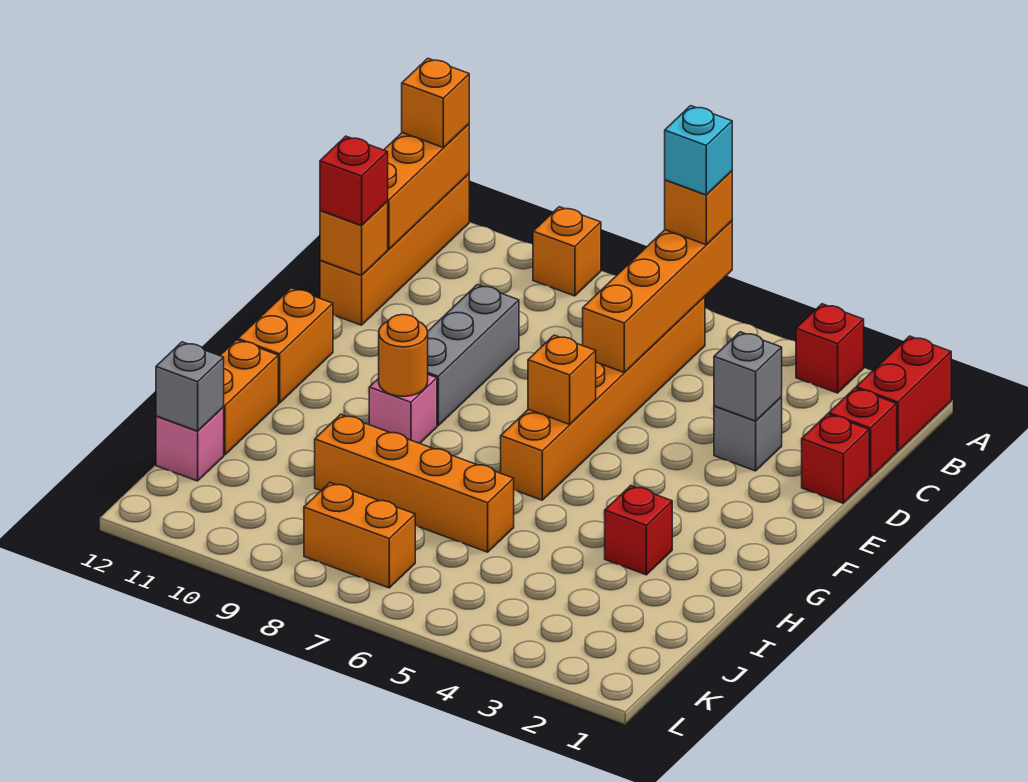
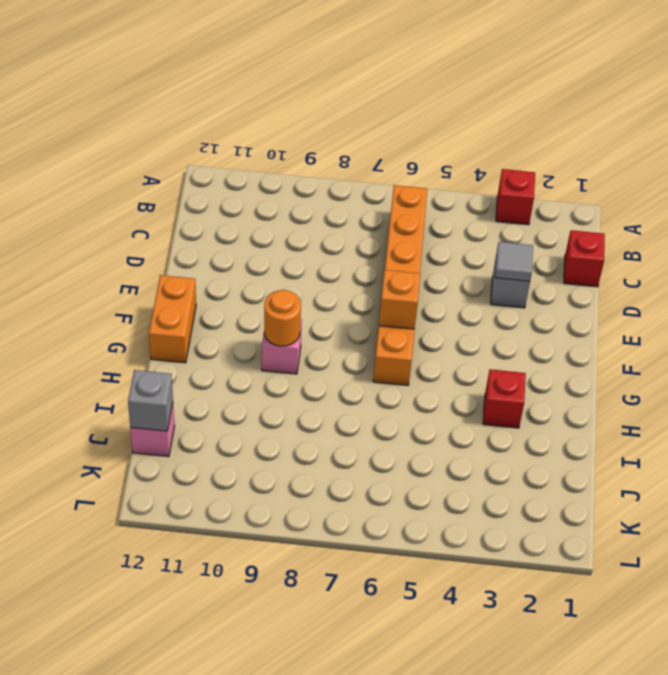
grey 1x1 tile [495,242,533,281] -> grey 1x1 brick [714,332,782,421]
none -> red 1x2 brick [856,336,951,451]
none -> orange 1x1 brick [533,207,601,296]
none -> orange 1x4 brick [320,174,469,325]

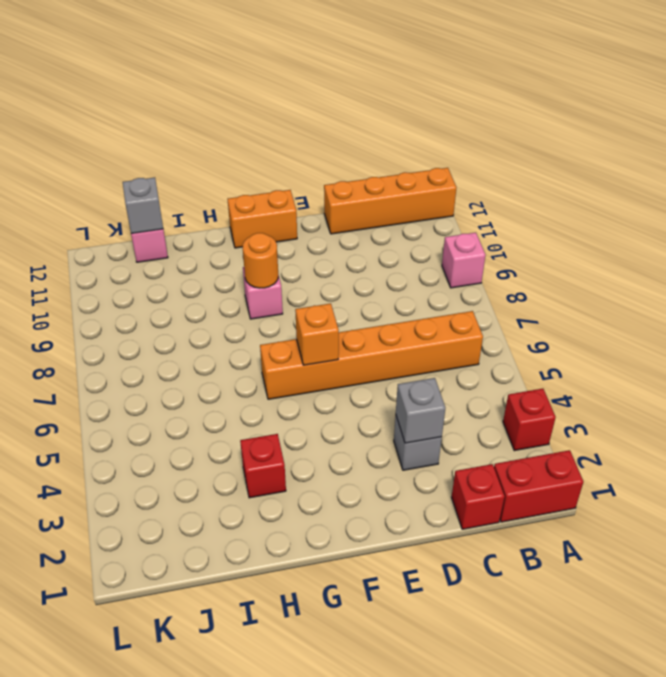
pink 1x1 brick [442,233,485,288] -> orange 1x1 brick [533,207,601,296]
none -> red 1x1 brick [802,414,869,503]
none -> grey 1x3 brick [428,285,519,426]
none -> orange 1x2 brick [220,340,278,455]

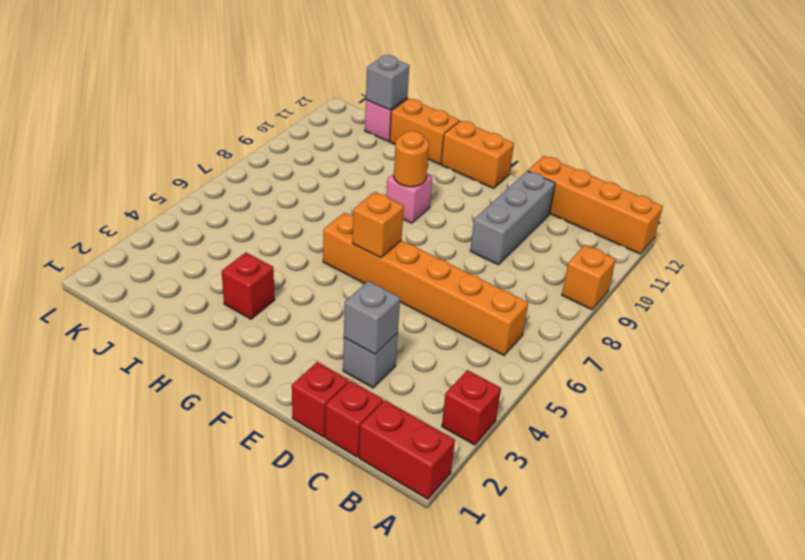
grey 1x3 brick [470,171,555,265] -> grey 1x3 brick turned to [428,285,519,426]
none -> orange 1x4 brick [315,414,514,552]
none -> orange 1x2 brick [304,483,415,588]
none -> orange 1x4 brick [583,221,732,372]

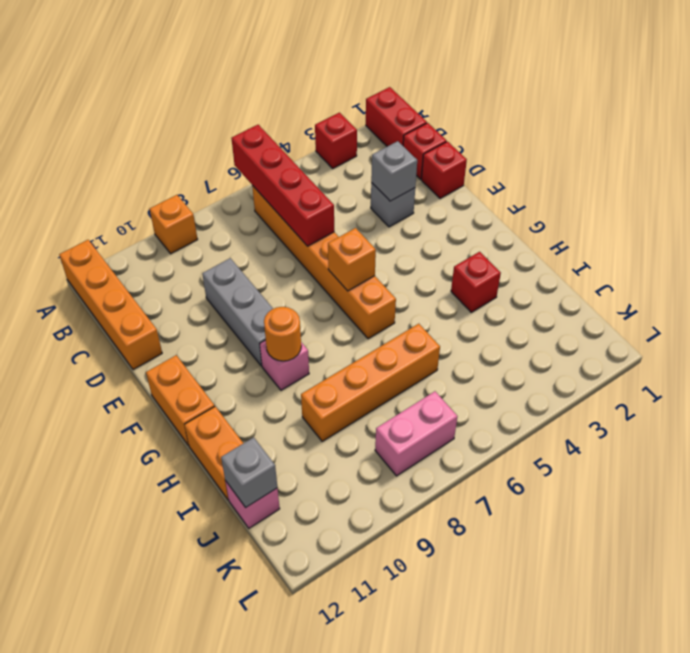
red 1x4 brick [231,125,334,246] -> orange 1x4 brick [583,221,732,372]
pink 1x2 brick [375,391,458,476] -> orange 1x2 brick [304,483,415,588]
none -> orange 1x3 brick [384,124,469,249]
none -> orange 1x1 brick [320,202,388,275]
none -> orange 1x1 brick [665,171,732,245]

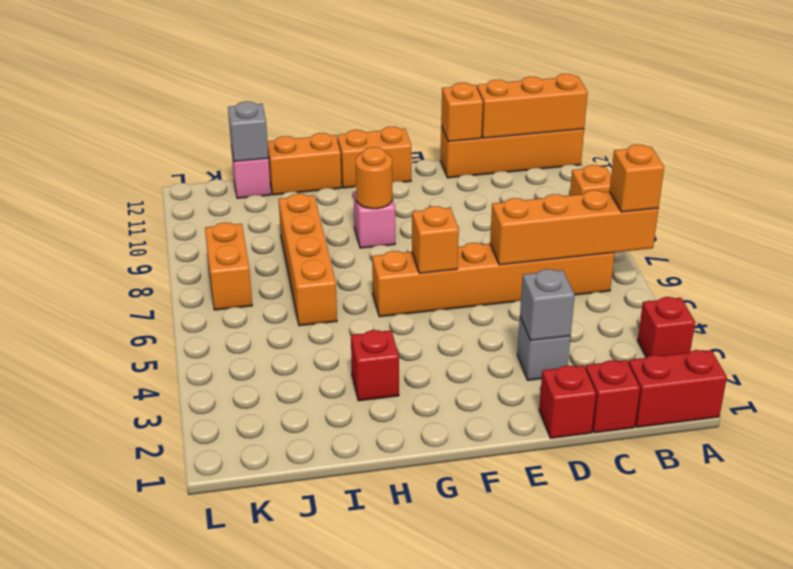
none -> grey 1x3 brick [428,285,519,426]
none -> orange 1x1 brick [402,59,469,147]
none -> red 1x1 brick [320,136,388,226]

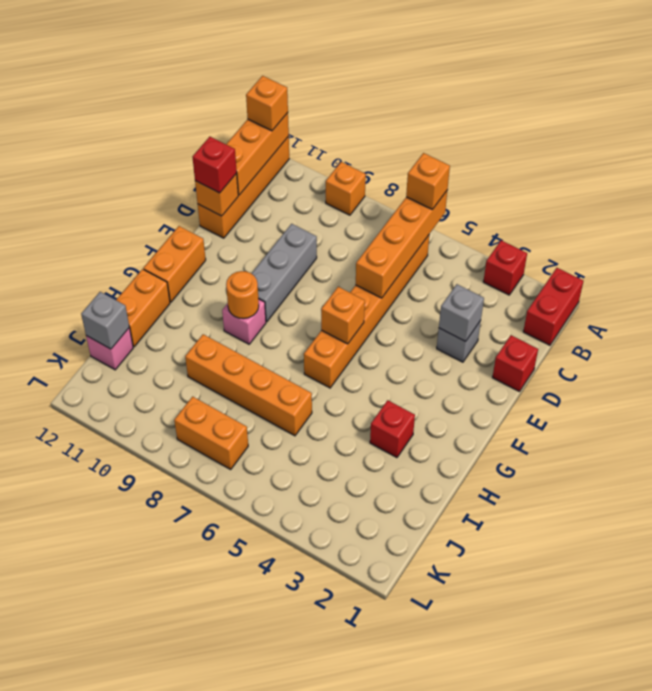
none -> red 1x1 brick [829,388,897,477]
none -> cyan 1x1 brick [665,106,732,195]

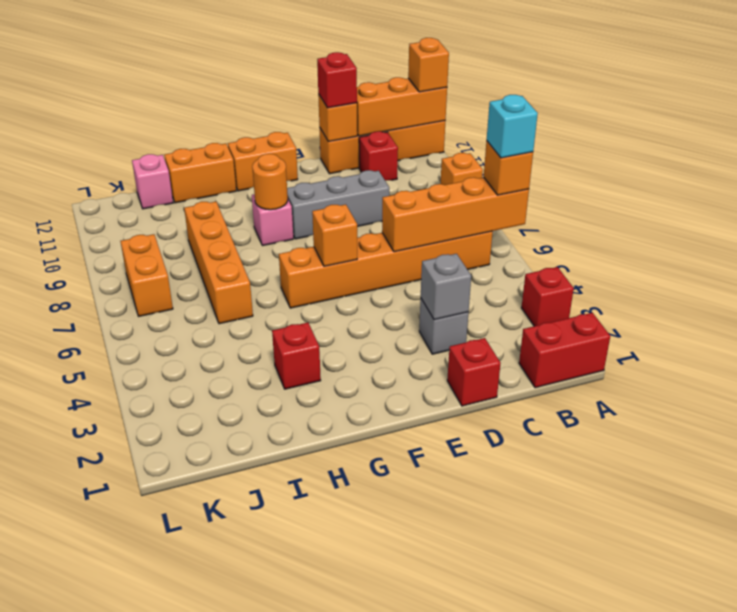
red 1x1 brick [359,131,398,180] -> red 1x1 brick moved to [829,388,897,477]
none -> grey 1x1 brick [156,342,224,431]

